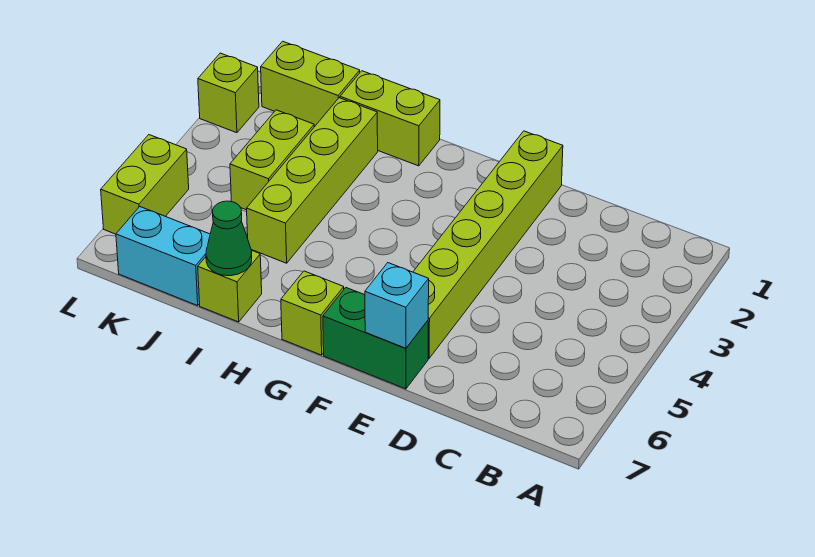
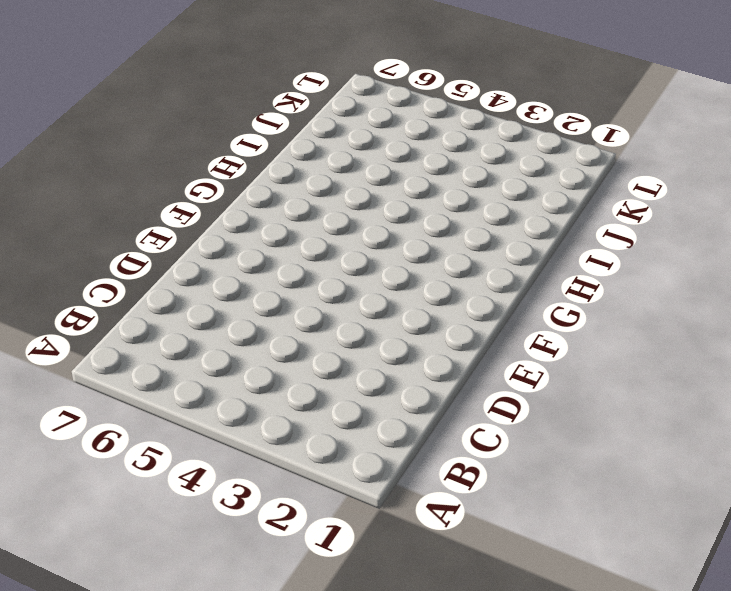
none -> lime 1x6 brick [413,131,563,358]
none -> green 1x2 brick [323,288,428,389]
none -> lime 1x1 brick [281,271,344,355]

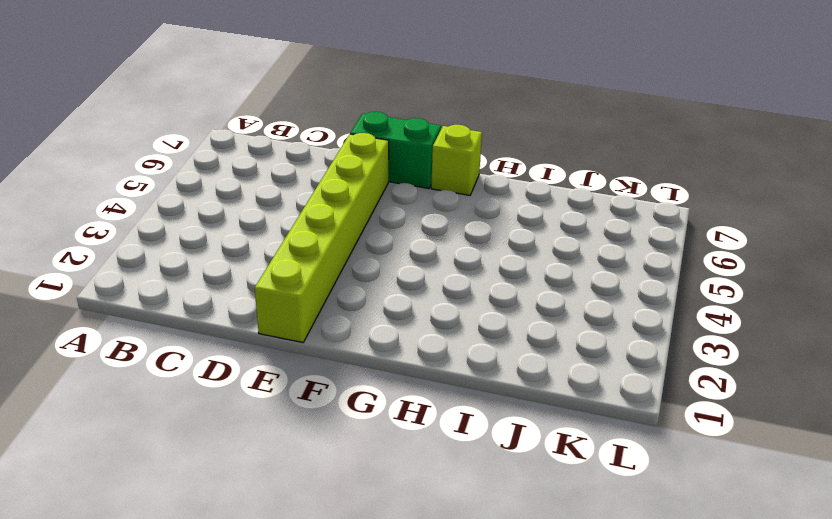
none -> lime 1x2 brick [340,71,440,166]
none -> lime 1x4 brick [247,98,378,263]
none -> lime 1x1 brick [198,251,262,322]

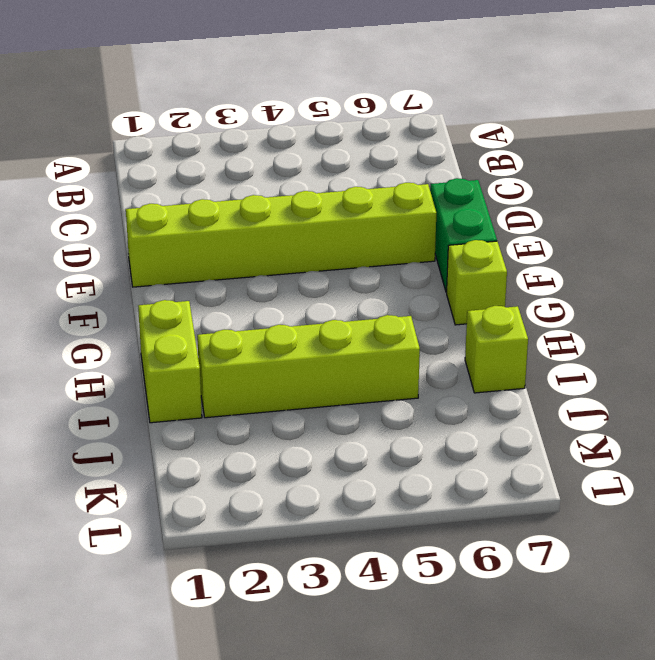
none -> lime 1x2 brick [261,41,360,127]
none -> lime 1x2 brick [230,110,314,210]
none -> cyan 1x2 brick [116,207,210,306]

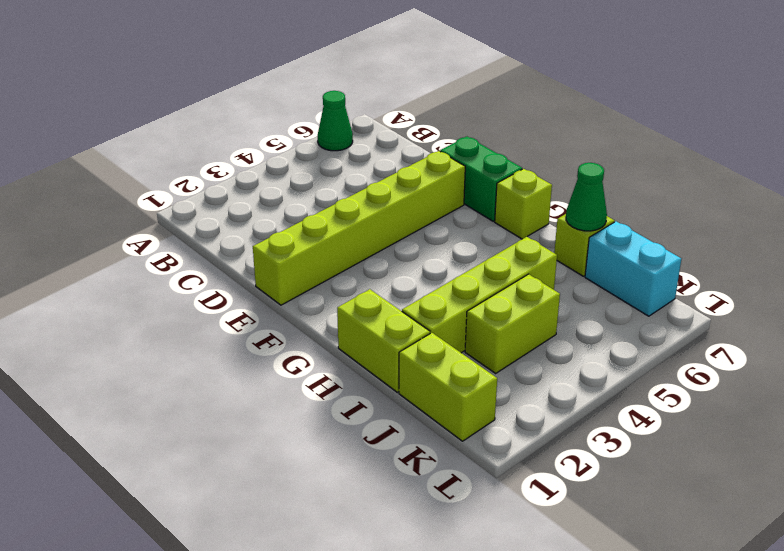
green 1x1 cone [318,91,353,151] -> none
none -> lime 1x1 brick [198,53,259,133]
none -> lime 1x2 brick [101,135,189,234]
none -> cyan 1x1 brick [365,263,429,348]

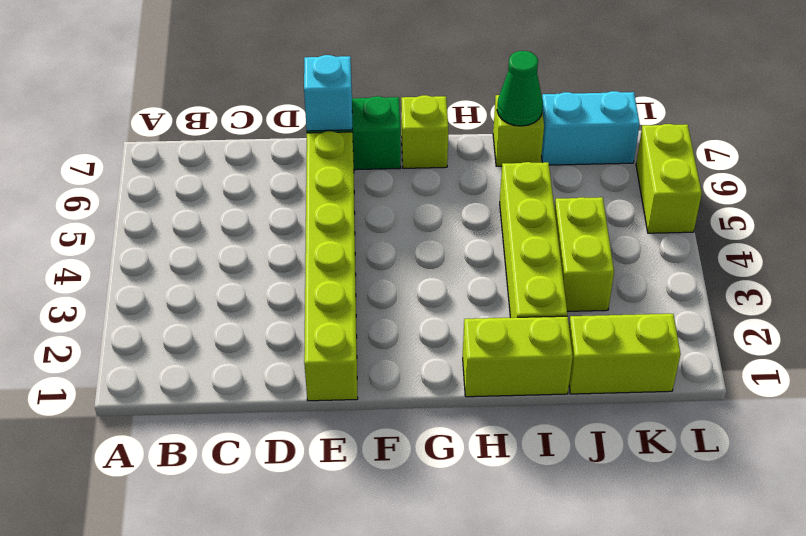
none -> lime 1x1 brick [198,53,259,133]

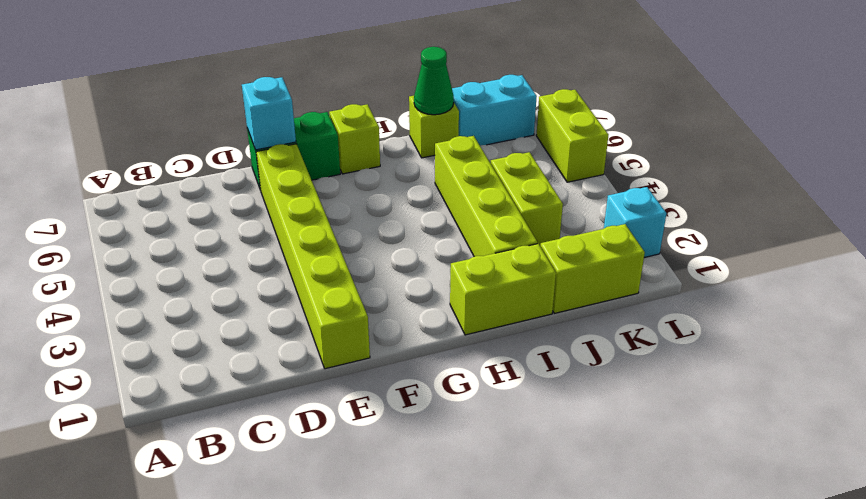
cyan 1x1 brick [604,187,666,257] -> lime 1x1 brick [198,53,259,133]

